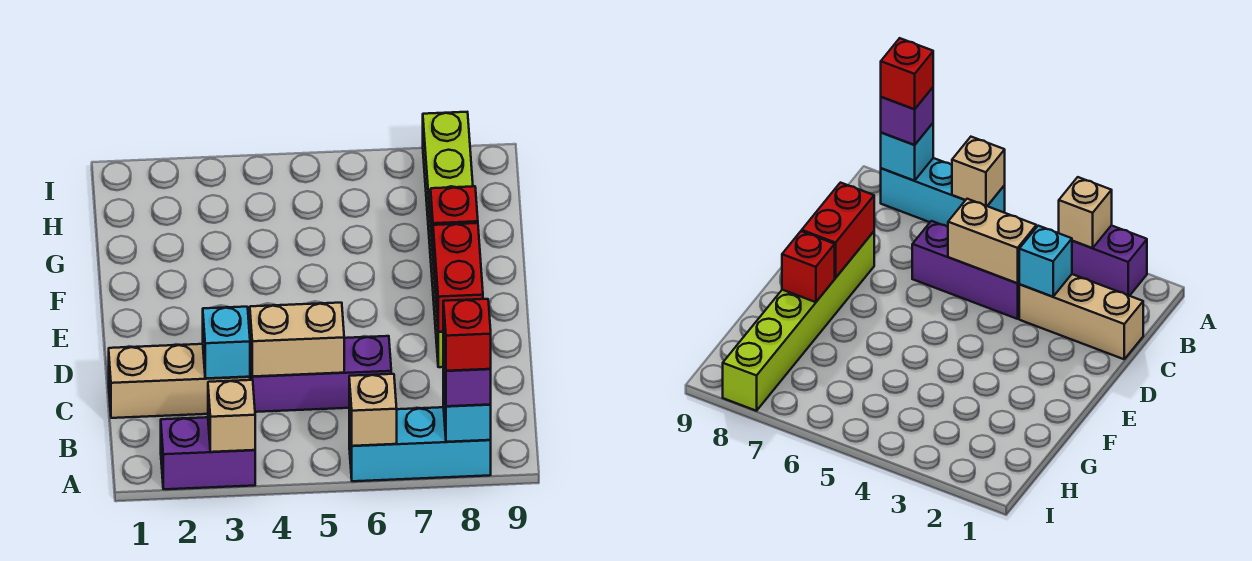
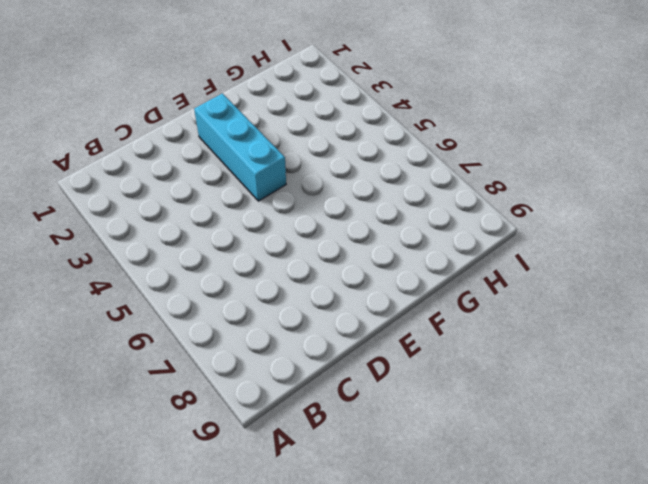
cyan 1x3 brick [194,93,286,201] -> cyan 1x3 brick moved to [349,407,491,481]
none -> purple 1x2 brick [161,417,255,489]
none -> tan 1x3 brick [109,344,250,418]
none -> purple 1x3 brick [250,336,391,412]

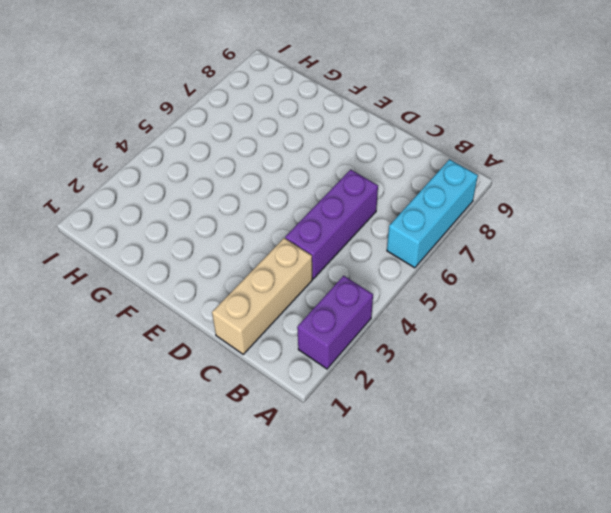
none -> lime 1x6 brick [423,112,473,367]
none -> tan 1x1 brick [208,380,255,452]
none -> tan 1x1 brick [349,374,397,446]

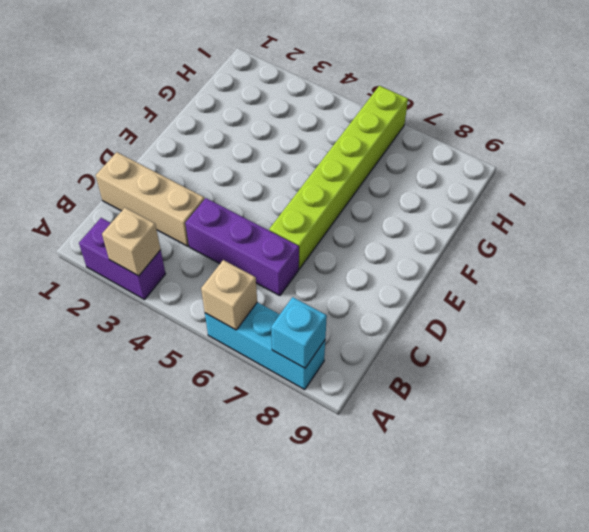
lime 1x6 brick [269,86,408,269] -> lime 1x6 brick moved to [423,112,473,367]
none -> cyan 1x1 brick [203,307,250,378]
none -> tan 1x2 brick [250,303,344,377]
none -> red 1x2 brick [433,223,483,332]

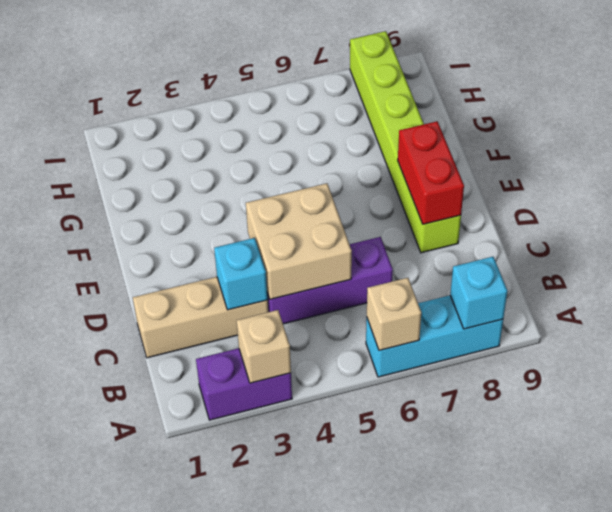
tan 2x2 brick [246,183,352,299] -> tan 1x2 brick [250,303,344,377]
none -> red 1x1 brick [431,186,478,251]
none -> purple 1x1 brick [443,337,491,406]
none -> red 1x1 brick [443,299,491,371]

